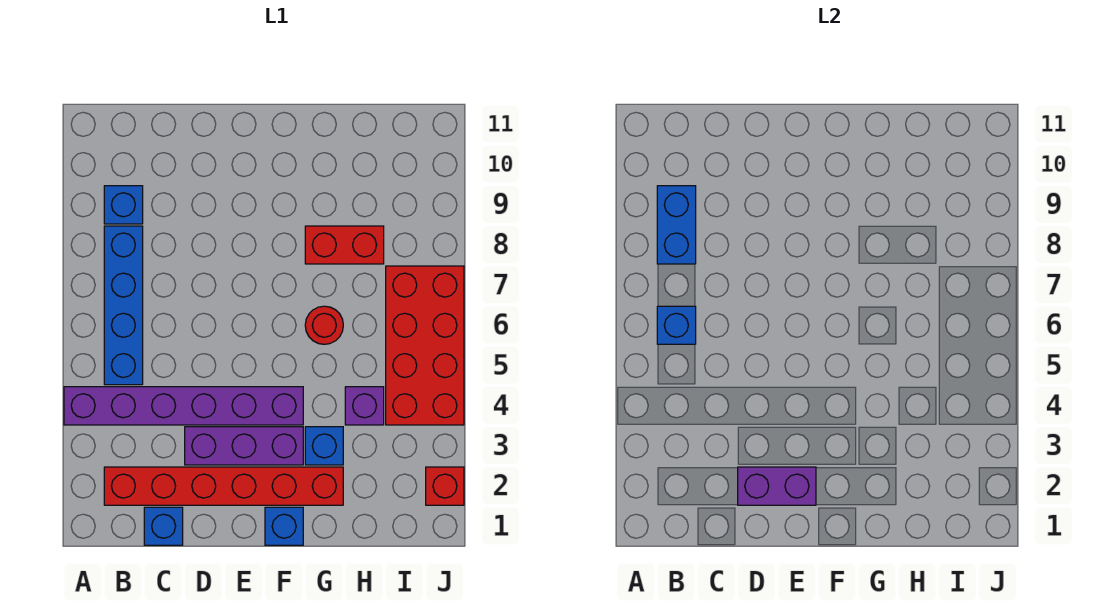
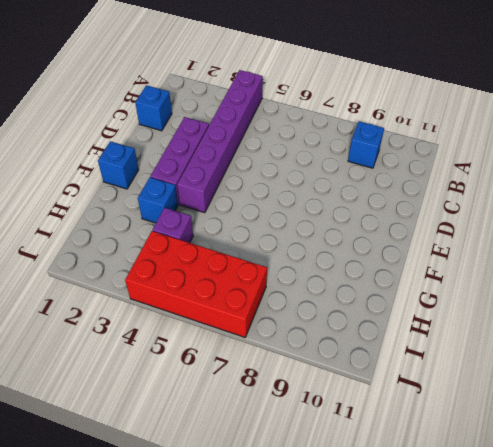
none -> red 1x6 brick [104,467,343,505]
none -> blue 1x4 brick [104,226,143,385]
none -> red 1x1 round brick [305,306,343,344]

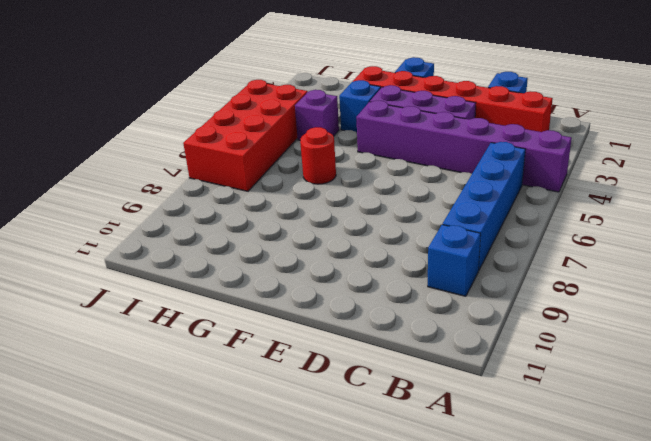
none -> red 1x2 brick [305,226,384,264]
none -> red 1x1 brick [426,467,464,505]
none -> blue 1x1 brick [657,306,696,344]

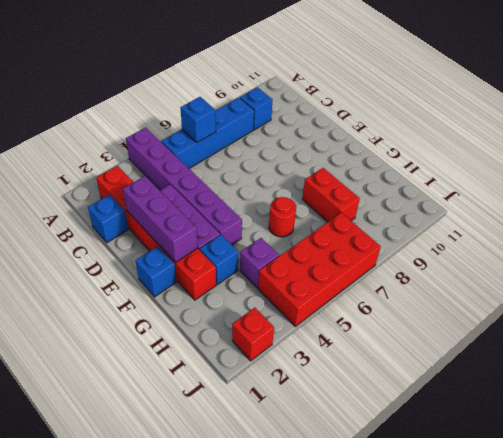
purple 1x3 brick [123,176,198,262] -> purple 1x2 brick [738,467,816,505]
none -> blue 1x2 brick [657,186,696,264]

